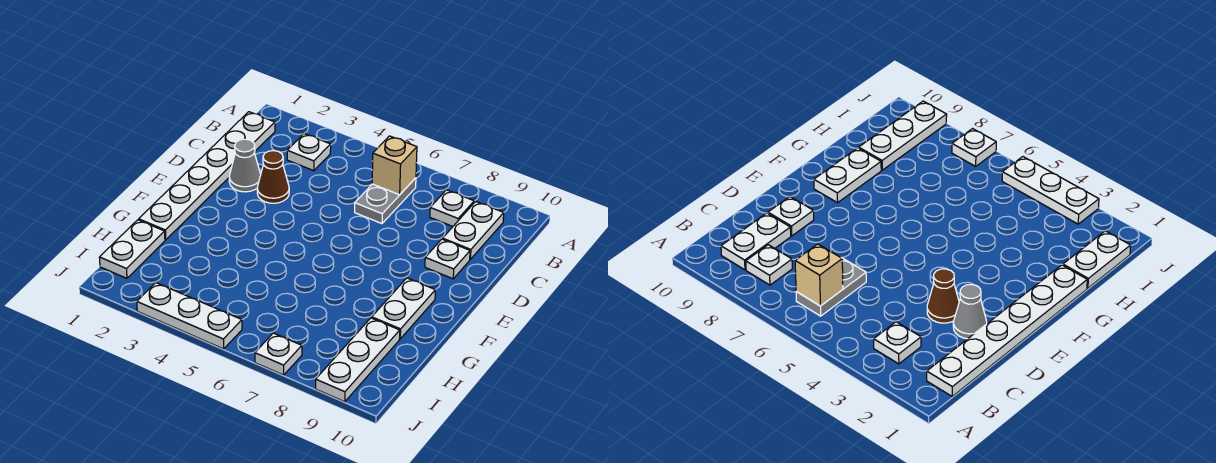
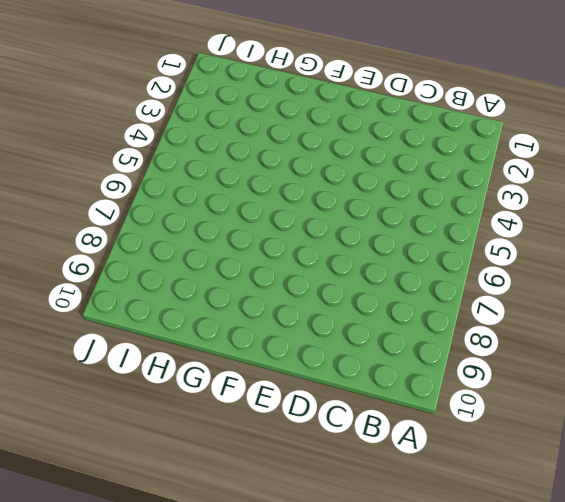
none -> white 1x6 plate [139,112,275,240]
none -> white 1x1 plate [287,134,331,171]
none -> grey 1x2 plate [355,178,416,224]

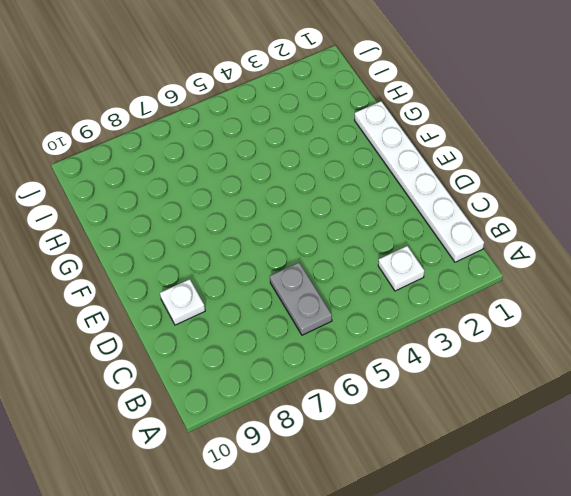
none -> white 1x1 plate [430,190,474,226]
none -> white 1x2 plate [443,202,504,259]
none -> grey 1x1 cone [229,139,261,192]

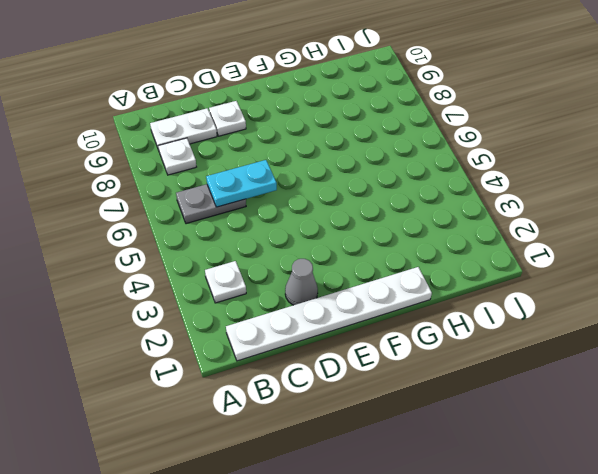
cyan 1x2 plate [206,160,277,207] -> none
none -> brown 1x1 cone [257,151,289,203]
none -> white 1x2 plate [372,278,435,339]
none -> white 1x2 plate [99,220,165,278]

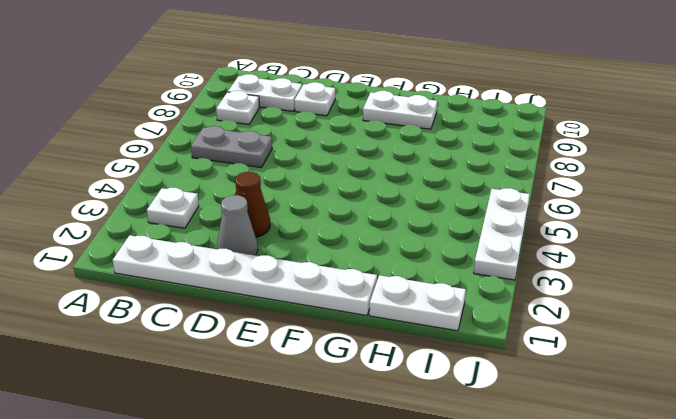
none -> white 1x3 plate [316,318,400,402]
none -> white 1x1 plate [255,333,302,375]
none -> tan 1x1 brick [372,136,417,195]

